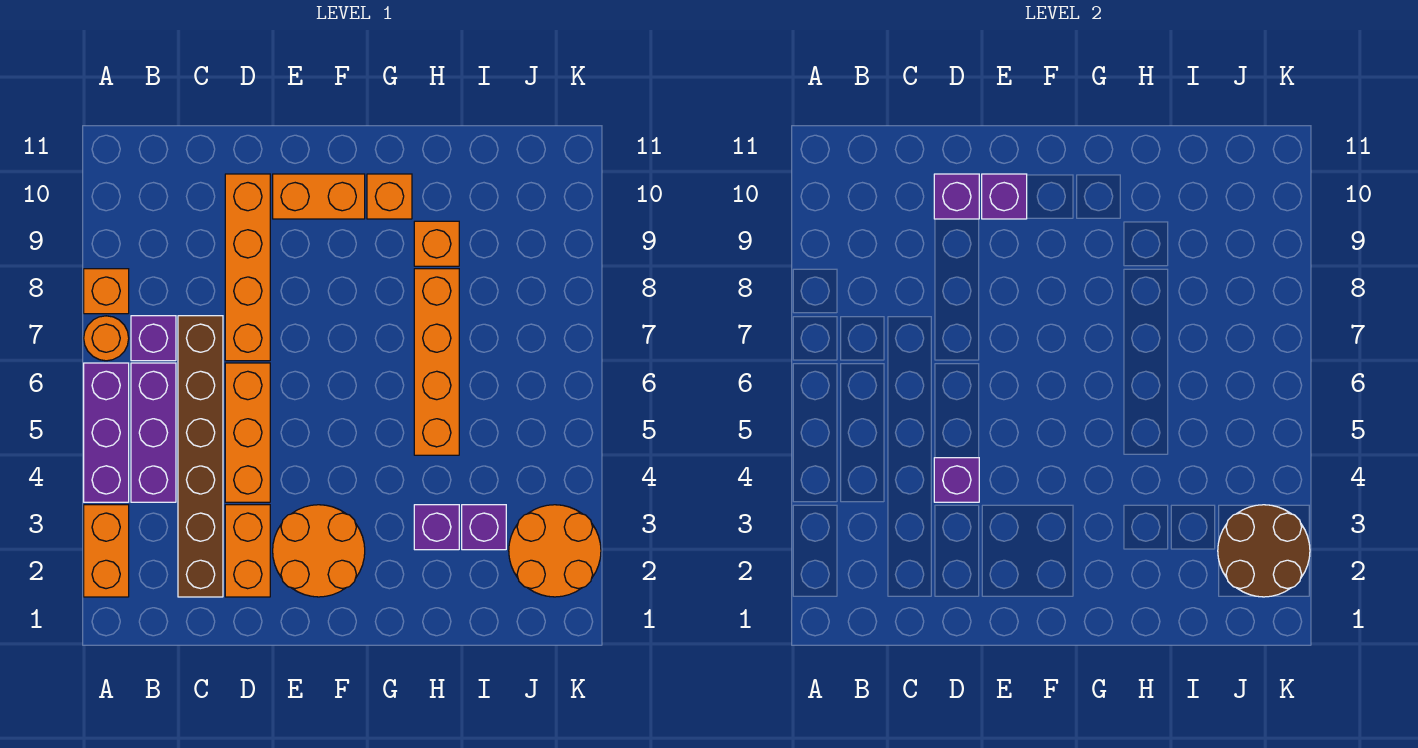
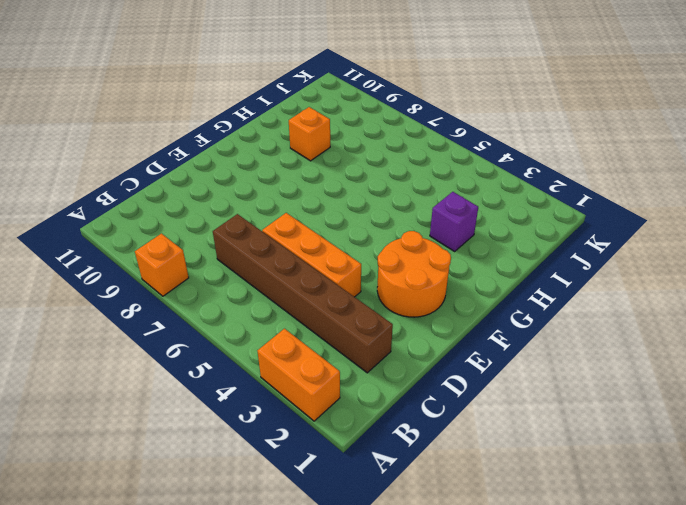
none -> purple 1x3 brick [84,363,129,502]
none -> orange 1x1 round brick [84,316,129,361]
none -> purple 1x3 brick [131,363,176,502]

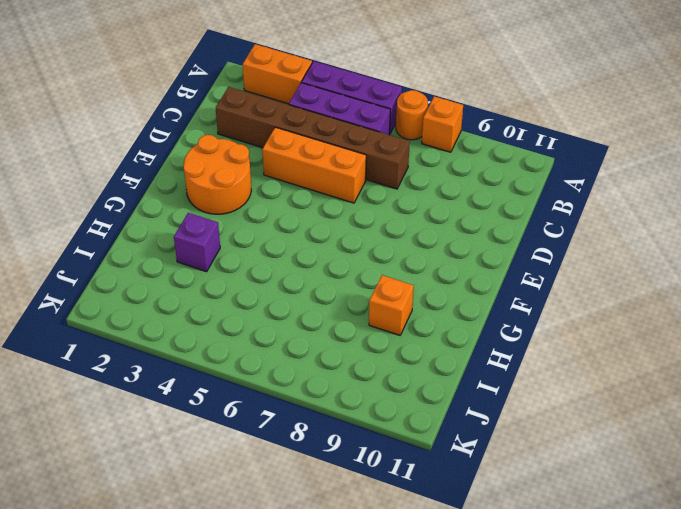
none -> purple 1x1 brick [131,316,176,361]
none -> orange 1x2 brick [225,505,270,597]
none -> orange 1x4 brick [225,174,270,361]

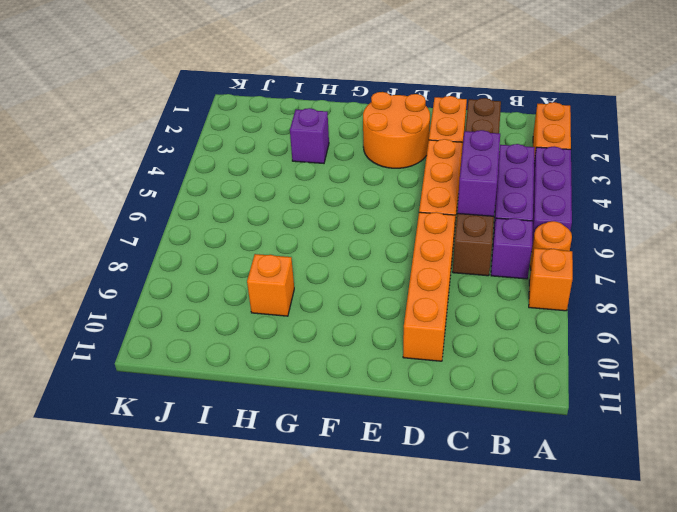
purple 1x2 brick [457,130,500,216] -> none
none -> orange 1x2 brick [273,174,365,219]
none -> orange 1x1 brick [367,174,412,219]
none -> orange 1x4 brick [414,269,459,455]

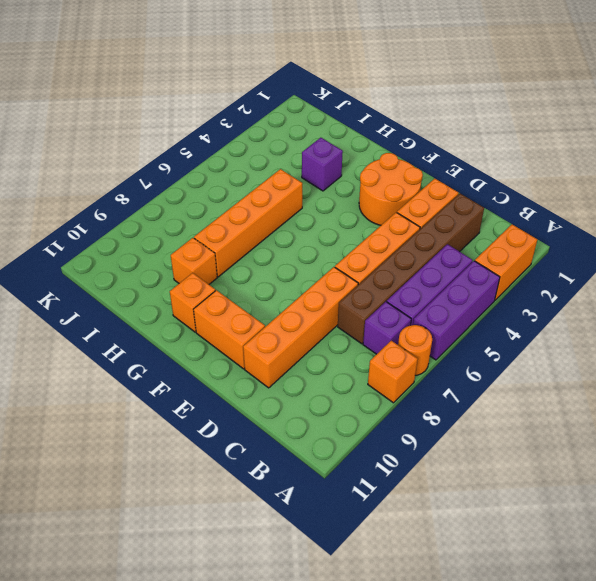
none -> purple 1x1 brick [462,505,506,550]
none -> orange 2x2 round brick [509,505,601,597]
none -> purple 1x1 brick [934,458,979,502]

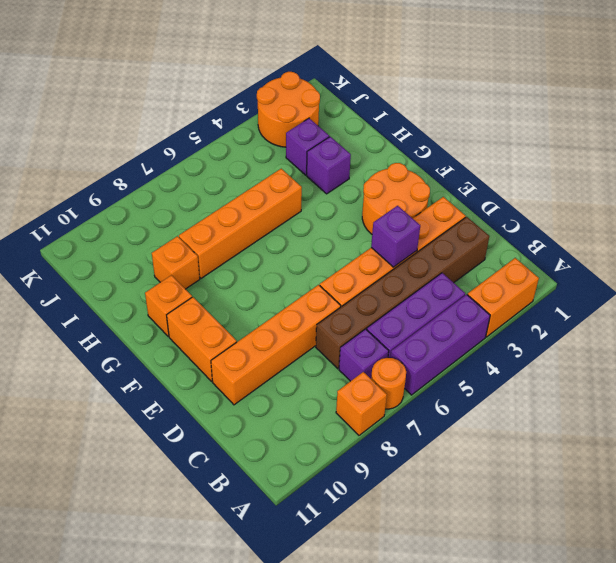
none -> purple 1x1 brick [934,174,979,219]
none -> purple 1x1 brick [982,174,1027,219]
none -> brown 2x2 round brick [1218,505,1310,597]

